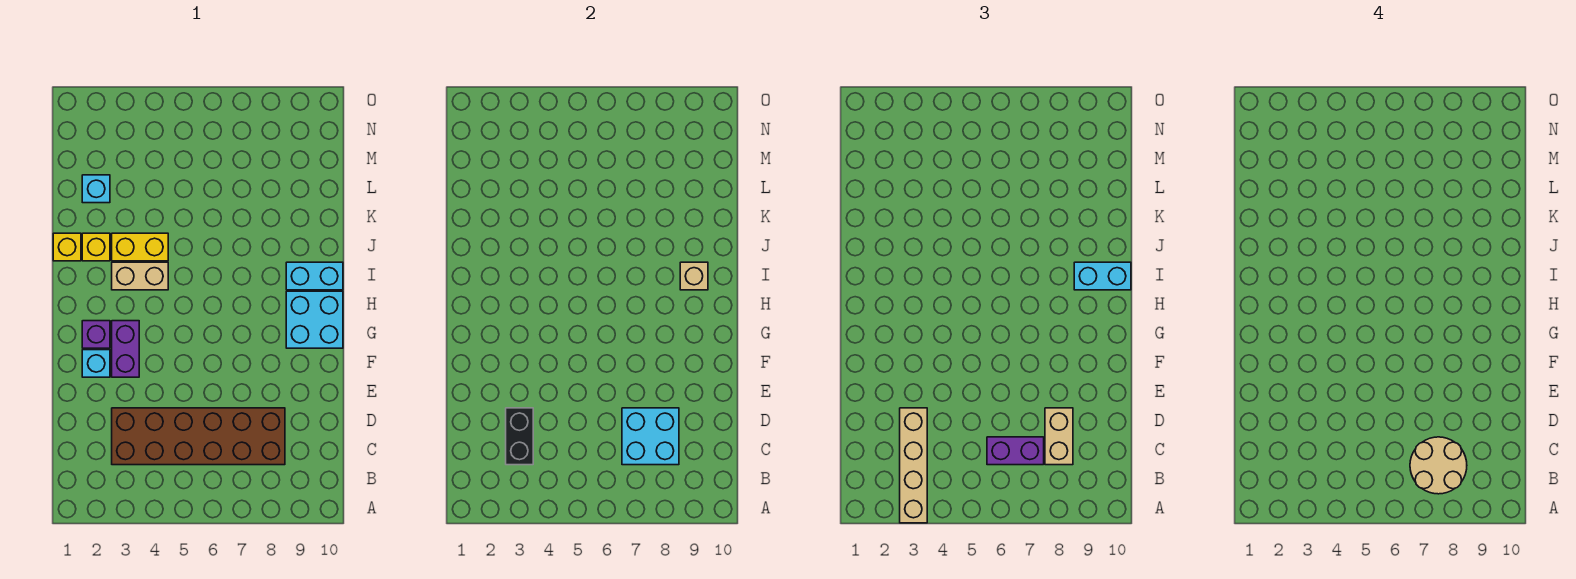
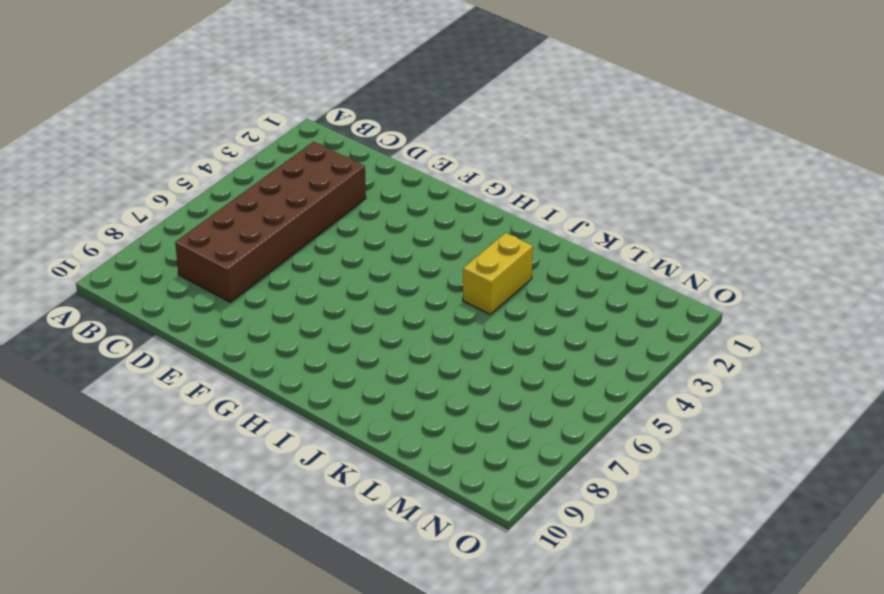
none -> cyan 1x1 brick [82,350,110,377]
none -> purple 1x2 brick [112,321,139,377]
none -> purple 1x1 brick [82,321,110,348]

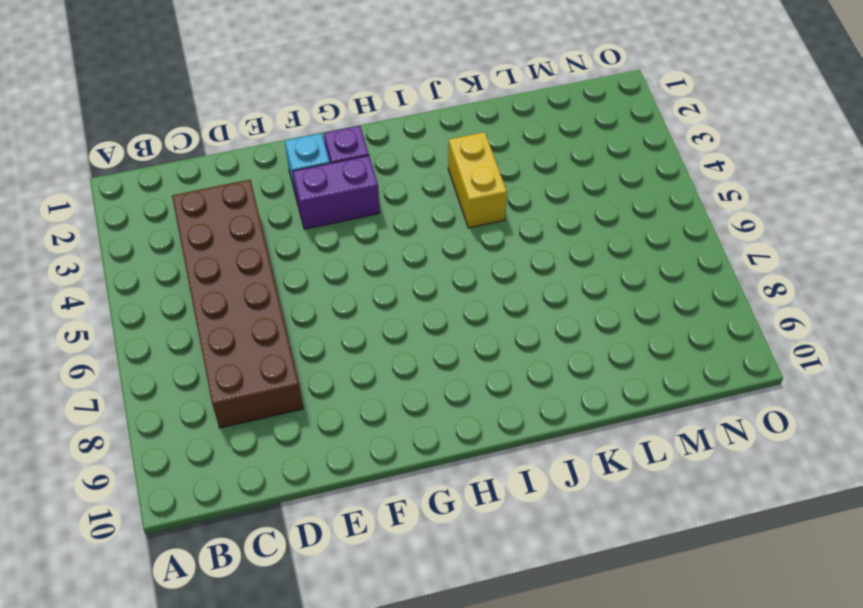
none -> cyan 2x2 brick [286,291,343,348]
none -> tan 1x2 brick [112,262,168,290]
none -> cyan 1x2 brick [286,262,343,290]

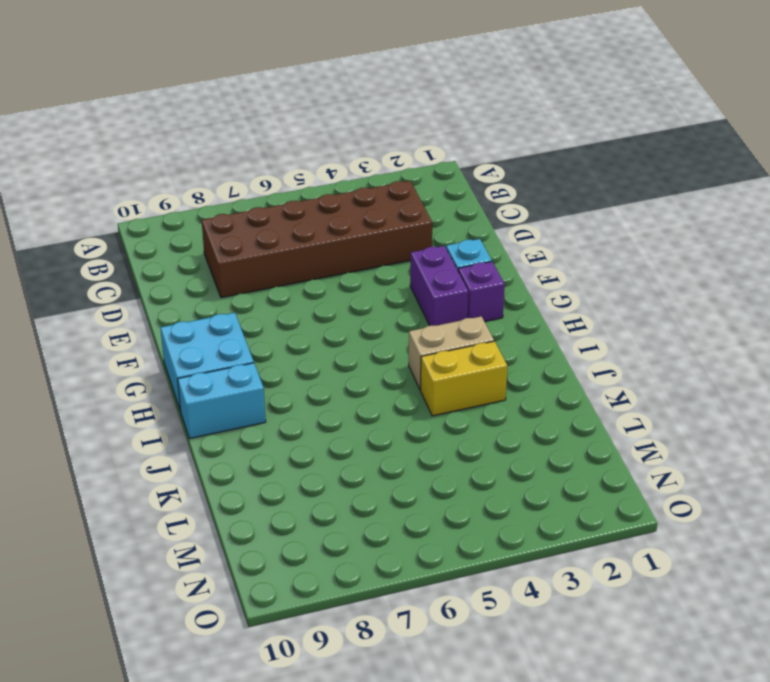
none -> yellow 1x1 brick [53,233,81,261]
none -> yellow 1x1 brick [82,233,110,261]
none -> cyan 1x1 brick [82,175,110,203]

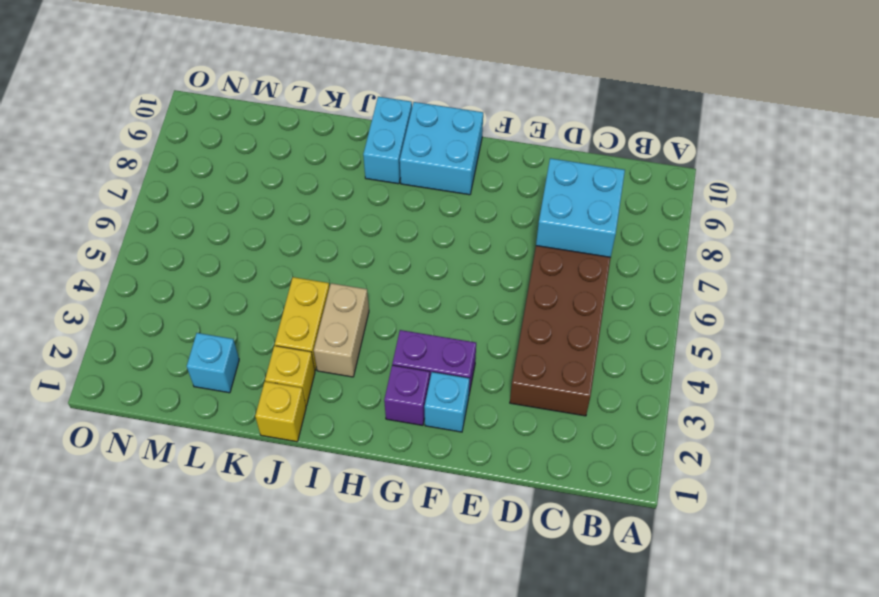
none -> black 1x2 brick [506,408,533,465]
none -> tan 1x1 brick [680,262,708,290]
none -> tan 1x4 brick [900,408,927,523]

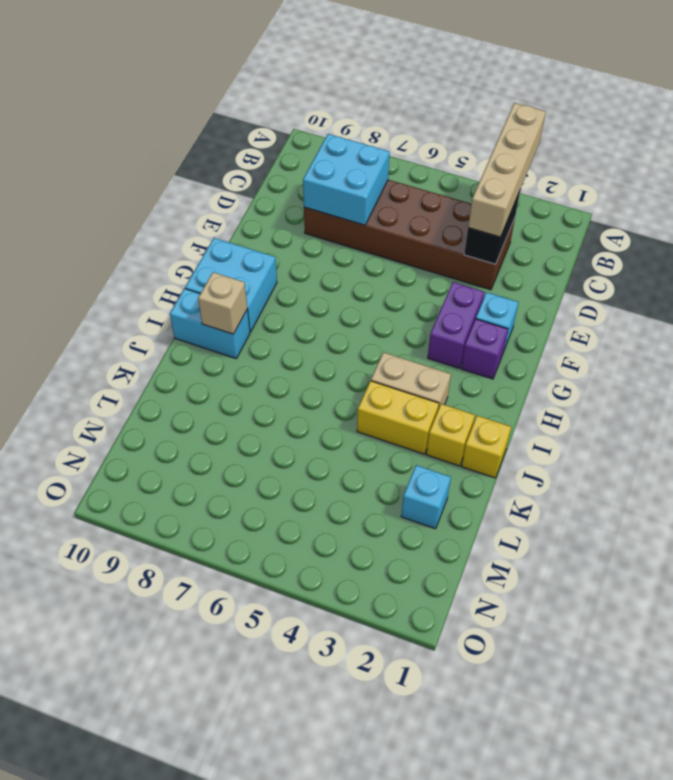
none -> purple 1x2 brick [987,437,1044,465]
none -> tan 1x2 brick [1045,408,1073,465]
none -> cyan 1x2 brick [1074,262,1131,290]

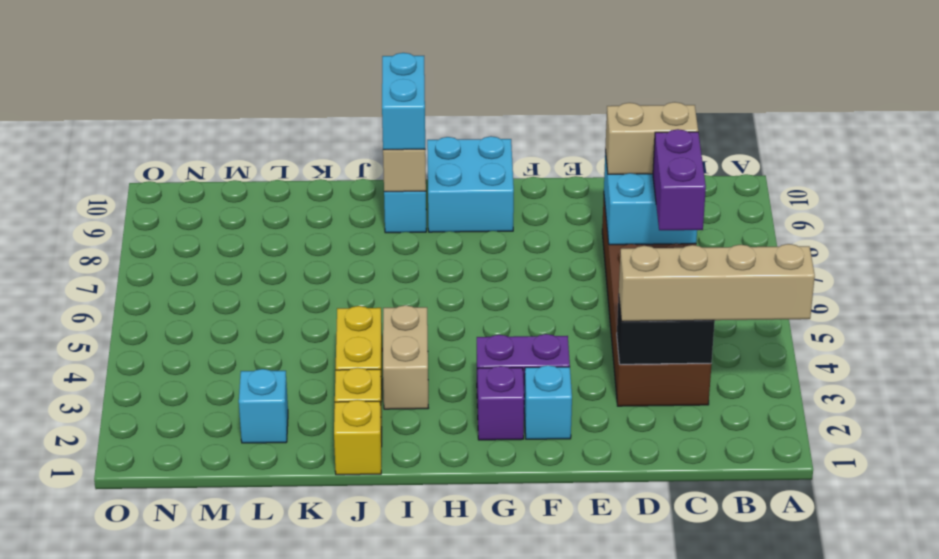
none -> tan 2x2 round brick [1410,437,1467,494]

